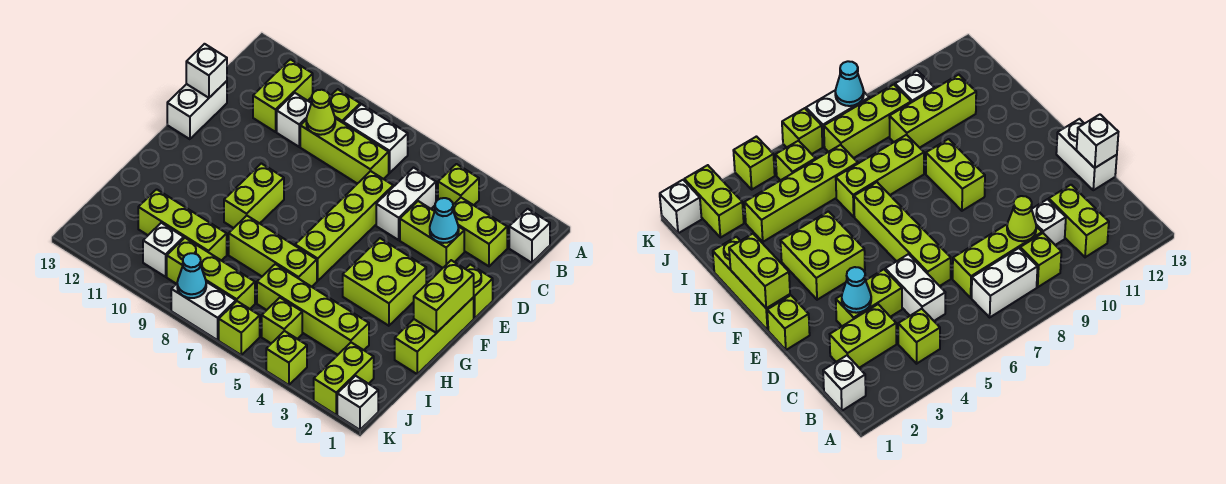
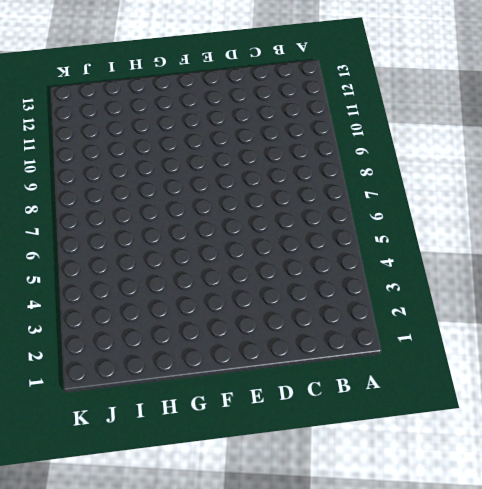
none -> white 1x1 brick [509,209,550,263]
none -> lime 1x1 brick [438,164,479,205]
none -> white 1x2 brick [343,104,408,173]
none -> lime 1x1 brick [330,89,360,123]

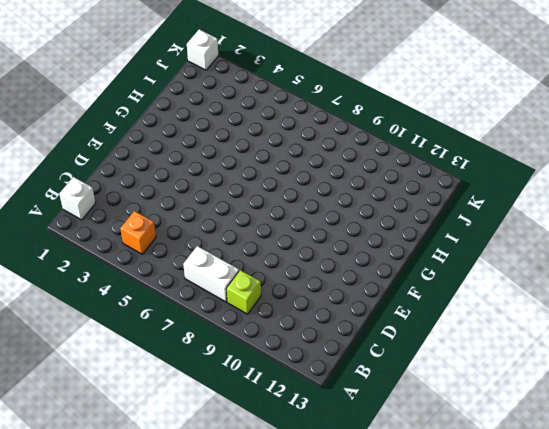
orange 1x1 brick [120,211,156,254] -> lime 1x1 brick [438,164,479,205]
none -> lime 1x2 brick [253,59,313,132]
none -> lime 1x2 brick [453,198,507,266]
none -> white 1x2 brick [376,168,436,240]
none -> lime 1x3 brick [300,118,389,184]

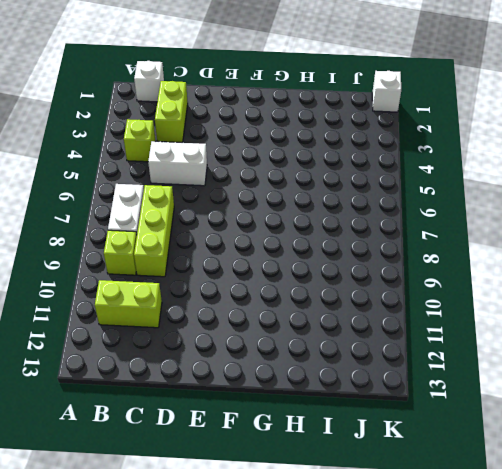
none -> white 1x1 brick [277,93,311,147]
none -> lime 1x2 brick [400,201,464,268]
none -> lime 1x4 brick [295,171,393,281]
none -> white 1x2 brick [167,81,227,139]

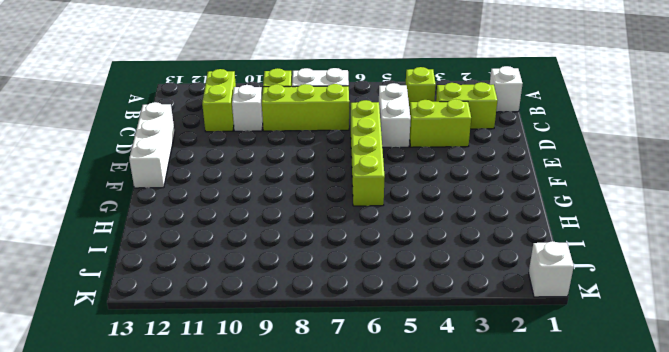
white 1x3 brick [129,102,175,188] -> white 1x2 brick [167,81,227,139]
none -> lime 1x1 brick [466,264,493,318]
none -> lime 1x3 brick [395,297,474,374]
none -> lime 2x2 brick [343,238,426,326]
none -> lime 1x2 brick [224,163,284,228]

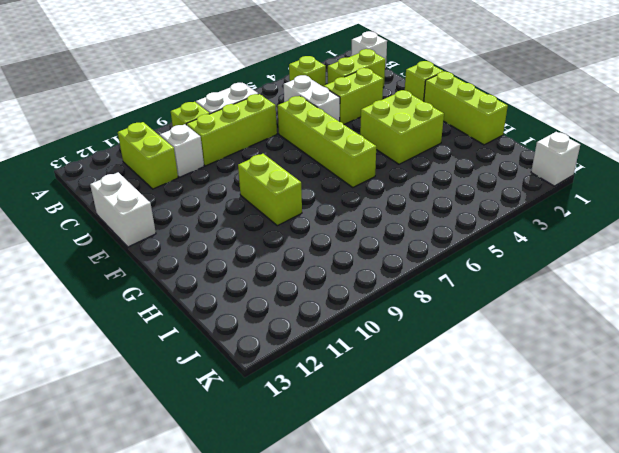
none -> lime 1x3 brick [229,216,317,287]
none -> lime 1x4 brick [257,264,369,355]
none -> lime 1x3 brick [138,189,227,261]
none -> lime 1x2 brick [314,343,374,415]

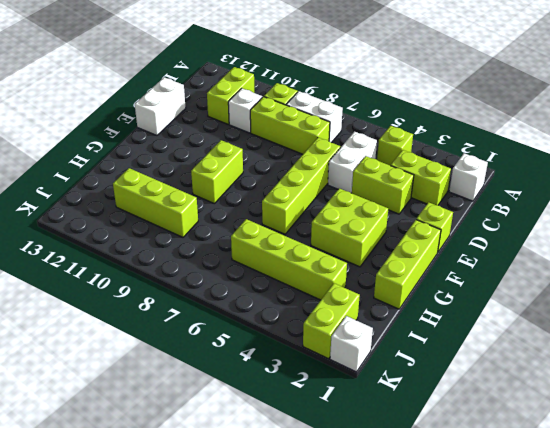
none -> lime 1x3 brick [229,216,317,287]
none -> lime 1x1 brick [262,298,302,343]
none -> lime 1x3 brick [167,238,255,309]
none -> white 1x1 brick [143,223,184,277]

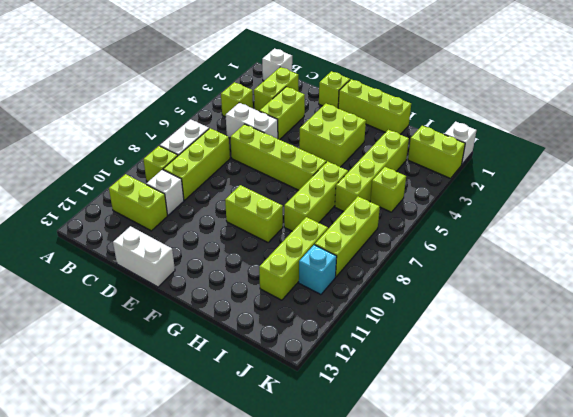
cyan 1x1 brick [299,245,337,295] -> white 1x1 brick [143,223,184,277]
none -> lime 1x1 brick [266,331,307,385]
none -> lime 1x1 brick [219,301,260,355]
none -> white 1x2 brick [171,282,236,340]
none -> lime 1x1 cone [306,90,335,135]

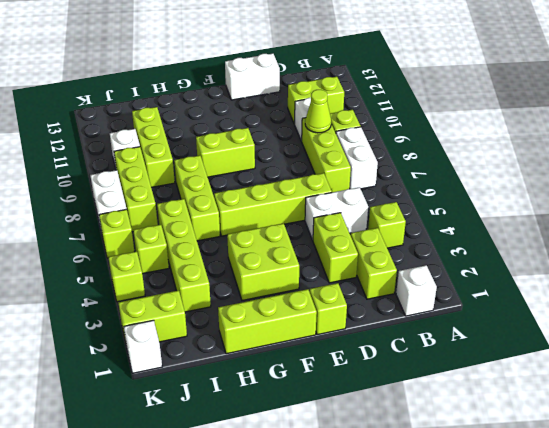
none -> cyan 1x1 cone [430,198,459,243]
none -> white 1x1 brick [186,44,227,98]
none -> lime 1x2 brick [414,260,474,333]
none -> cyan 1x1 cone [177,253,206,298]

